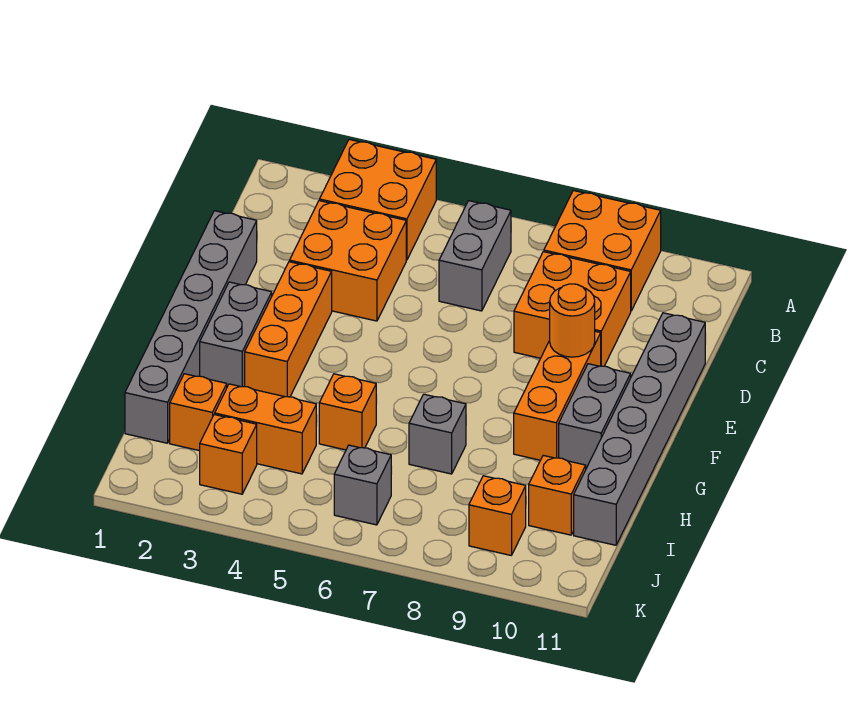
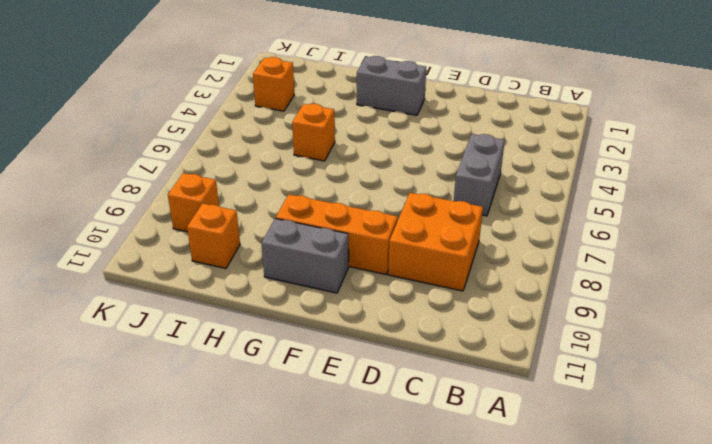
grey 1x2 brick [454,134,505,216] -> grey 1x2 brick turned to [439,201,511,311]
none -> orange 2x2 brick [320,140,436,260]
none -> orange 2x2 brick [544,190,661,311]
none -> orange 2x2 brick [290,201,406,321]

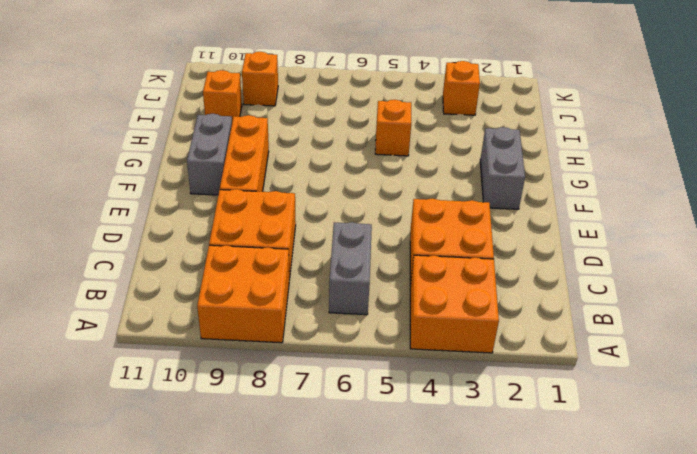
none -> grey 1x6 brick [125,211,257,443]
none -> grey 1x6 brick [574,313,705,545]
none -> orange 1x3 brick [245,262,332,397]

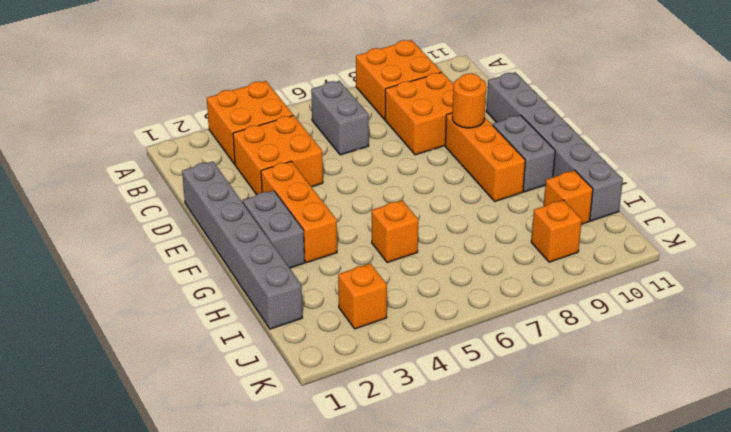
none -> grey 1x1 brick [409,394,466,474]
none -> orange 1x1 brick [170,374,227,451]
none -> orange 1x2 brick [215,384,316,474]

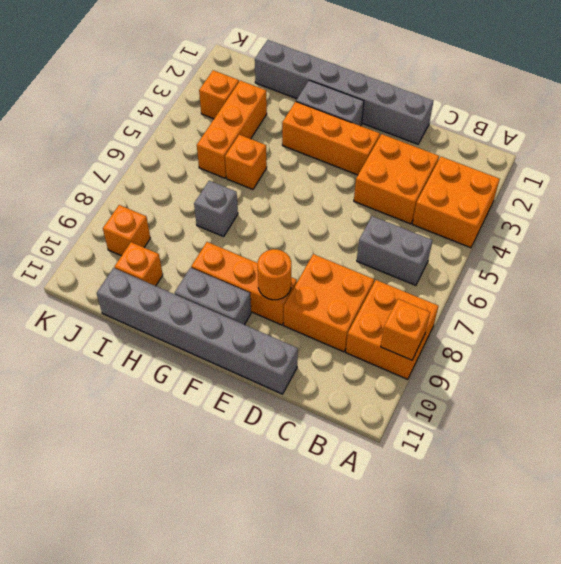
orange 1x1 brick [381,299,430,360] -> orange 1x1 brick moved to [170,374,227,451]
orange 1x3 brick [197,81,267,178] -> orange 1x2 brick [215,384,316,474]
none -> grey 1x1 brick [334,445,391,525]

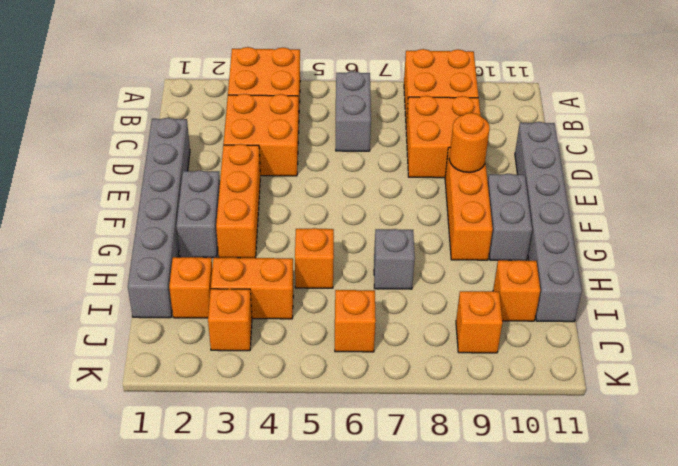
orange 1x1 brick [335,290,376,352] -> grey 1x1 brick [334,445,391,525]

